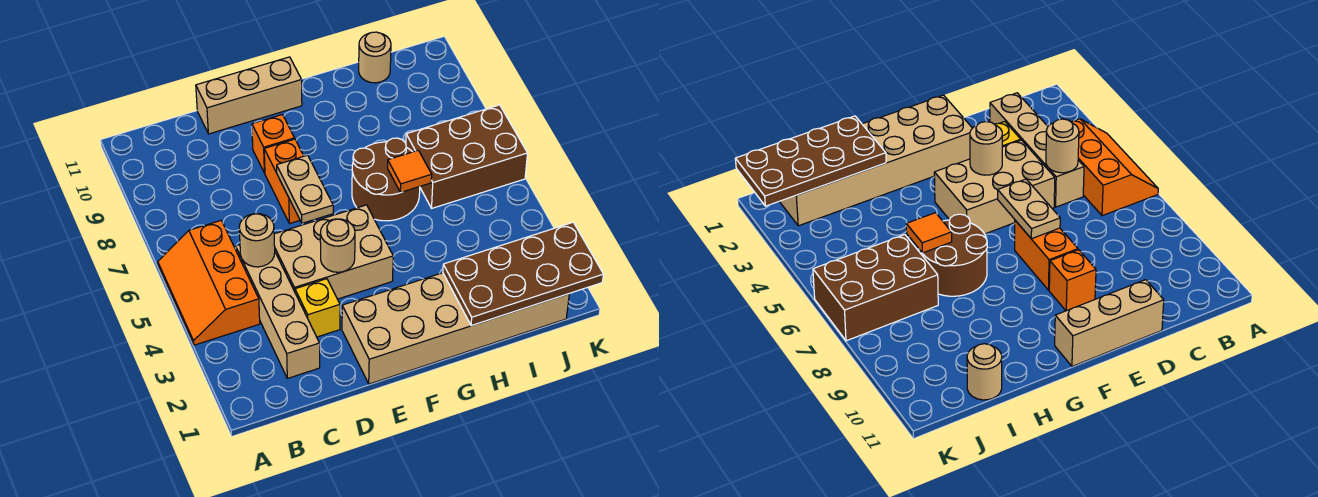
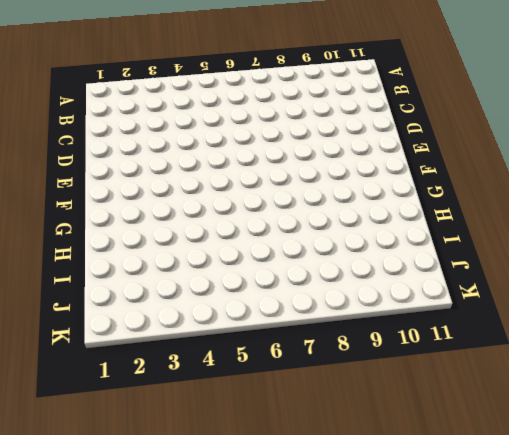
none -> orange 2x3 slope [158,221,260,345]
none -> tan 1x4 brick [235,245,320,378]
none -> yellow 1x1 brick [295,279,340,337]

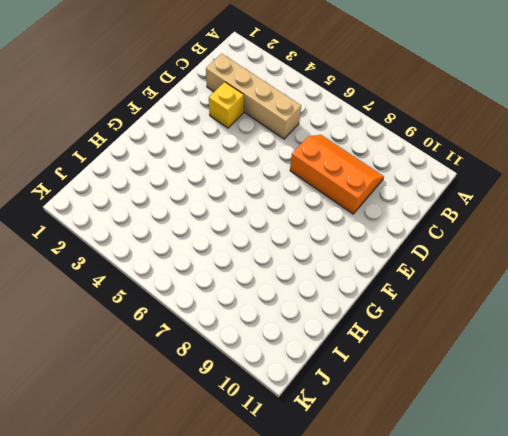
orange 2x3 slope [290,135,384,214] -> orange 2x3 slope moved to [158,221,260,345]
none -> tan 2x3 brick [274,205,393,299]
none -> tan 1x3 brick [196,57,302,134]
none -> tan 2x6 brick [342,273,569,384]

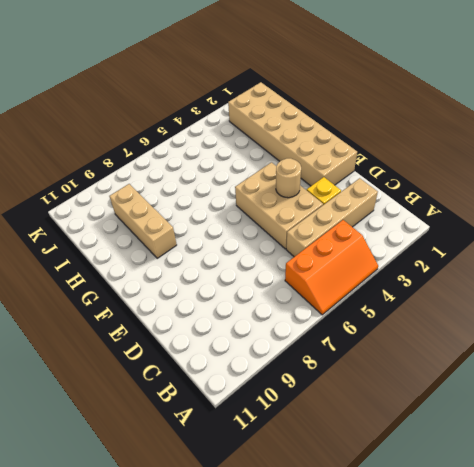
tan 1x3 brick [110,184,177,258] -> tan 1x3 brick moved to [196,57,302,134]
none -> orange 1x2 brick [264,139,303,224]
none -> orange 1x1 brick [252,115,295,173]
none -> brown 2x2 round brick [352,138,420,221]

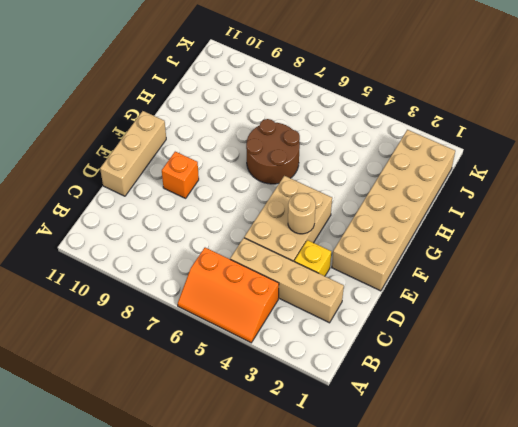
none -> orange 1x2 brick [264,139,303,224]
none -> brown 2x3 brick [406,105,527,208]
none -> tan 1x1 round brick [359,32,391,83]

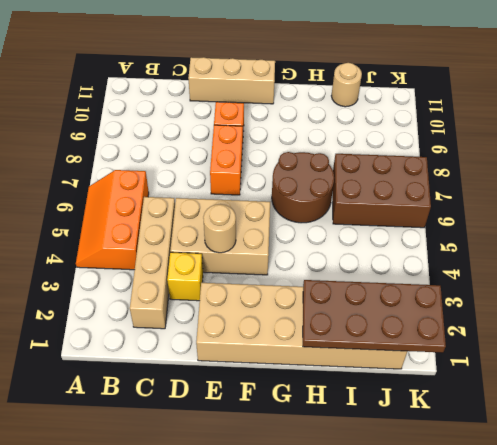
none -> tan 1x1 round brick [239,214,275,267]
none -> tan 1x2 plate [277,155,333,223]
none -> orange 1x1 tile [387,150,432,193]

